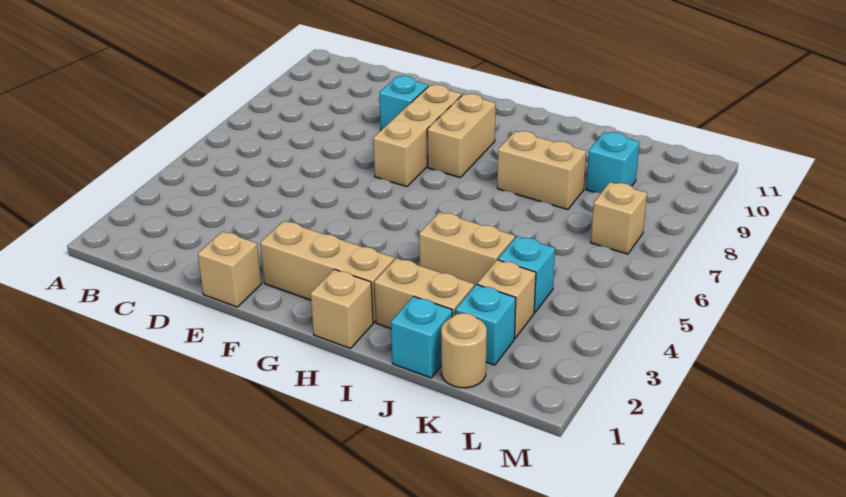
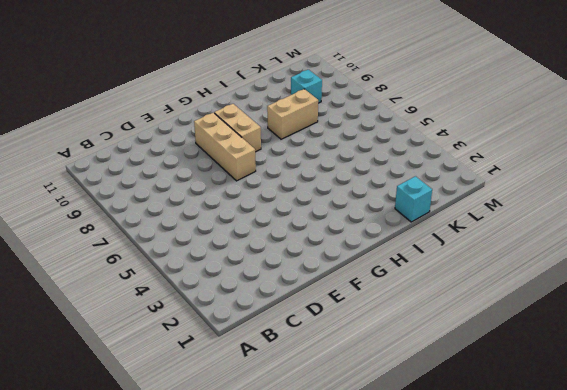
none -> tan 1x1 brick [198,231,261,307]
none -> cyan 1x1 brick [379,76,428,130]
none -> tan 1x3 brick [260,221,394,322]

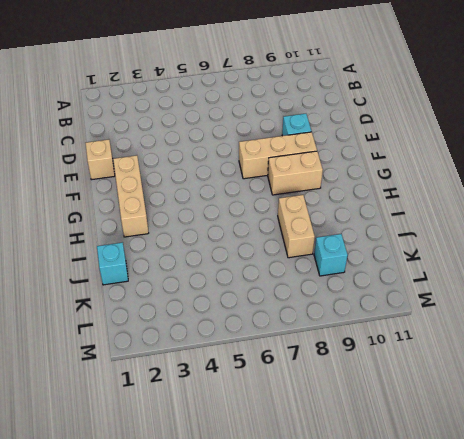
none -> tan 1x1 brick [311,269,373,348]
none -> tan 1x2 brick [374,258,474,328]
none -> tan 1x2 brick [419,212,515,286]

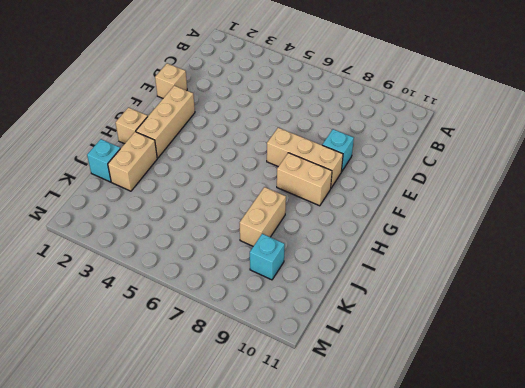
none -> tan 1x2 brick [419,212,515,286]
none -> tan 1x1 round brick [441,313,487,388]
none -> cyan 1x1 brick [456,284,516,365]

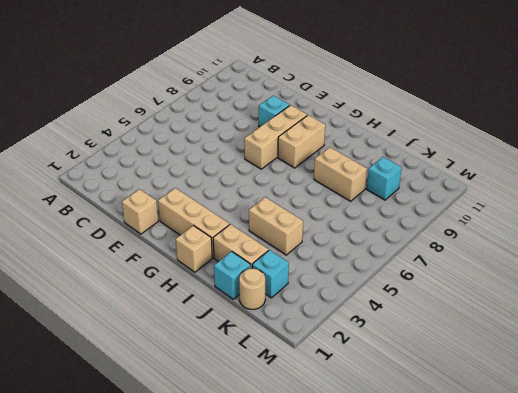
none -> tan 1x1 brick [477,260,536,338]
none -> cyan 1x1 brick [498,236,555,313]
none -> tan 1x1 brick [591,182,647,254]

